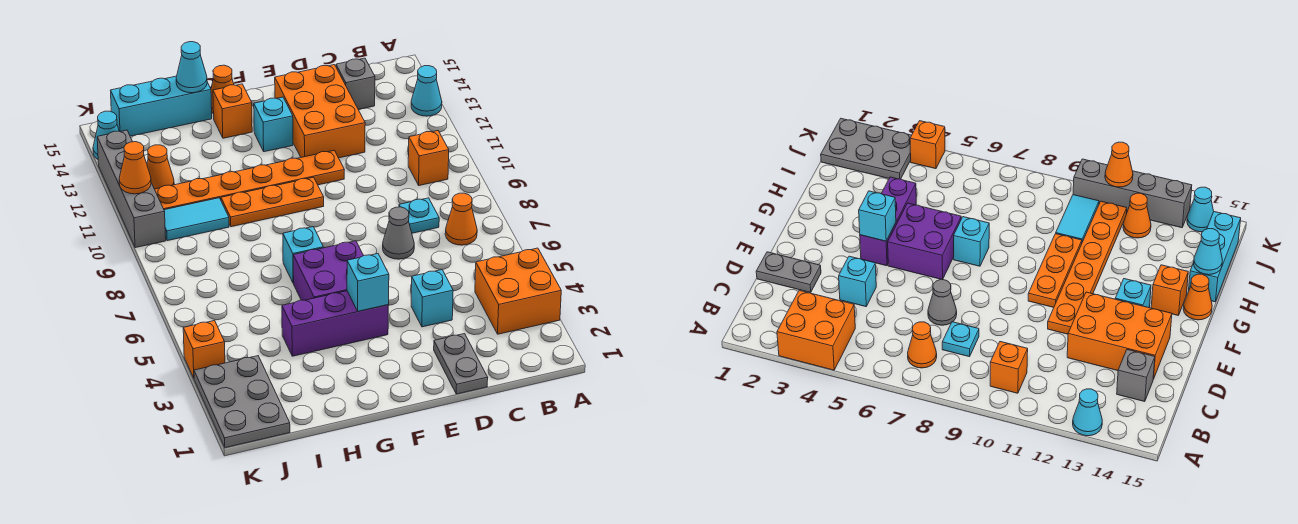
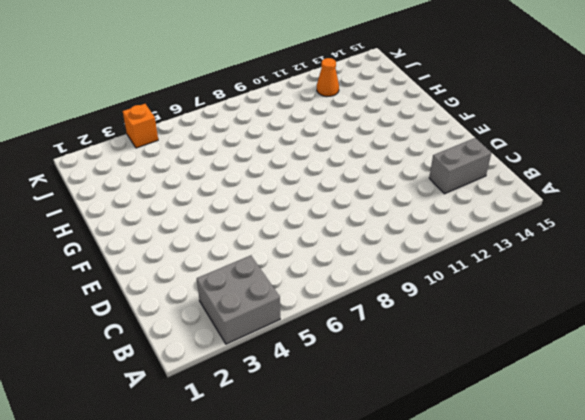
grey 2x2 brick [197,255,280,344] -> orange 2x2 brick [475,248,561,334]
grey 1x2 brick [429,138,491,194] -> grey 1x1 brick [336,58,375,110]
none -> cyan 1x1 cone [411,66,442,116]
none -> orange 1x1 cone [445,193,477,245]
none -> orange 1x1 brick [408,131,449,186]

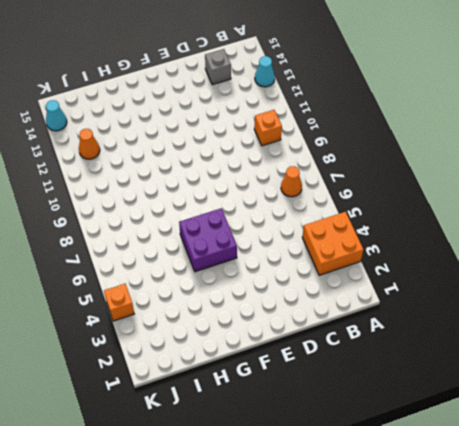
none -> cyan 1x1 plate [399,198,439,233]
none -> grey 1x2 plate [434,334,488,394]
none -> cyan 1x1 brick [411,270,453,327]

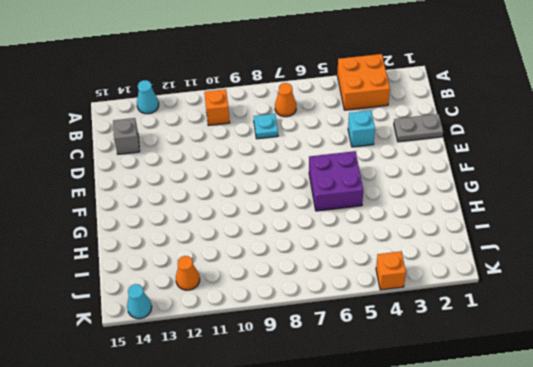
none -> grey 1x1 cone [383,207,414,259]
none -> orange 2x3 brick [275,65,365,158]
none -> orange 1x6 plate [155,150,344,210]

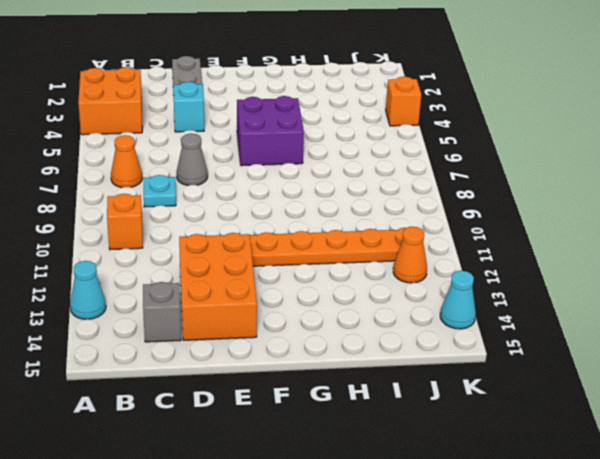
none -> purple 1x3 brick [282,291,388,356]
none -> orange 1x3 plate [221,177,324,227]
none -> cyan 1x1 brick [254,97,293,152]

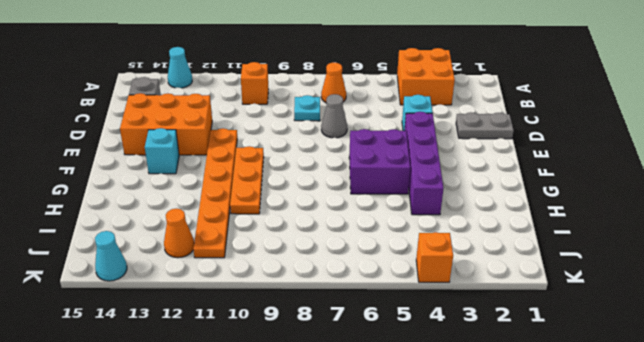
purple 1x4 brick [404,112,443,215] -> purple 1x3 brick [282,291,388,356]
none -> cyan 1x1 brick [283,227,323,283]
none -> orange 1x1 brick [213,84,252,138]
none -> orange 1x1 cone [211,65,234,114]

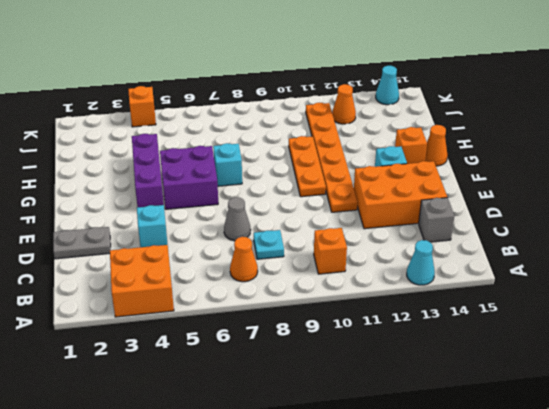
none -> cyan 1x3 brick [111,76,212,136]
none -> cyan 1x2 tile [164,198,229,241]
none -> grey 2x3 plate [194,356,290,448]

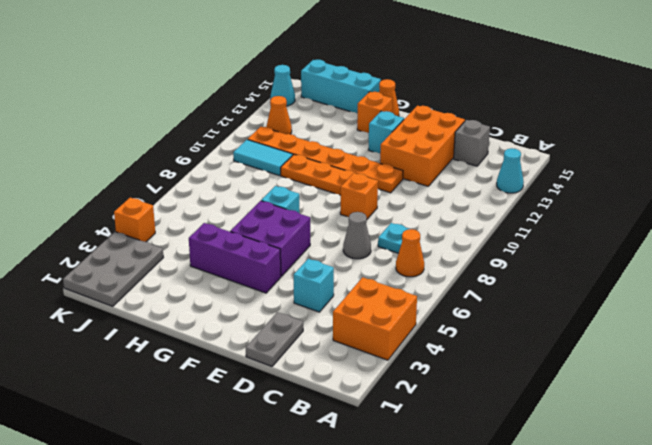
orange 1x1 brick [340,173,378,219] -> orange 1x1 brick moved to [408,131,449,186]
none -> grey 1x4 brick [97,130,166,248]
none -> cyan 1x1 brick [347,254,389,311]
none -> cyan 1x1 cone [176,42,207,93]

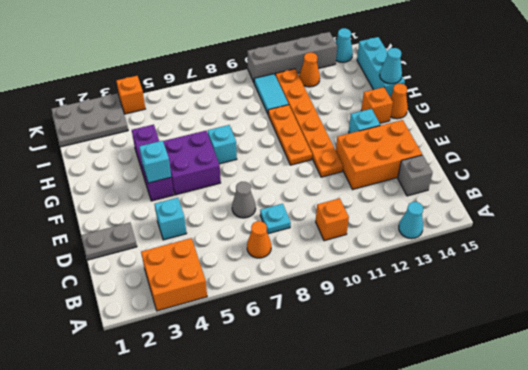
none -> orange 1x1 cone [119,142,151,194]

